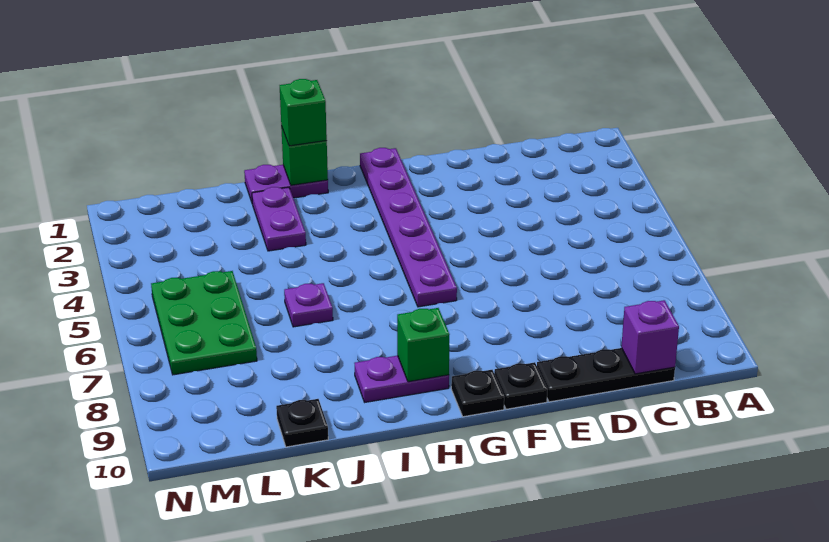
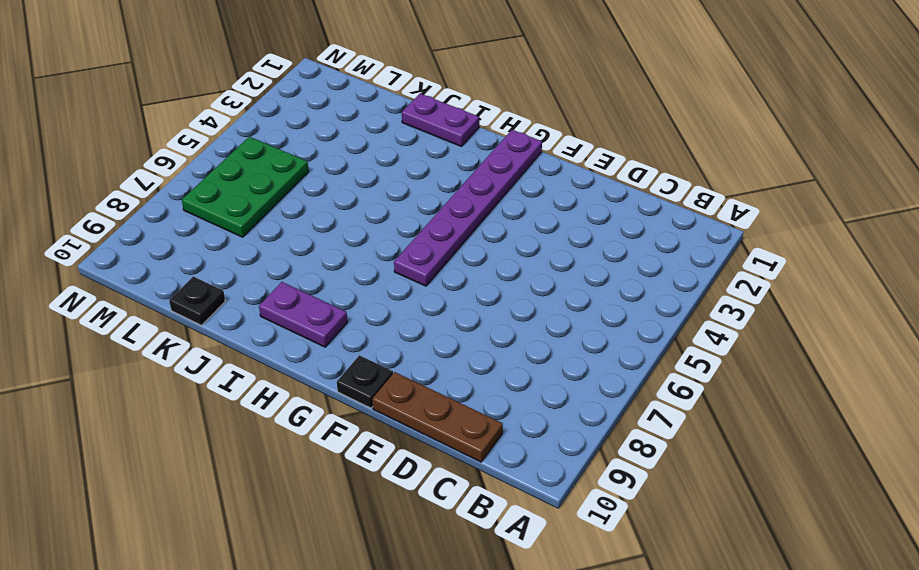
brown 1x3 plate [372,372,503,462] -> black 1x3 plate [537,348,675,402]
none -> black 1x1 plate [451,370,504,417]
none -> purple 1x2 plate [252,187,306,251]
none -> purple 1x1 plate [284,283,333,327]

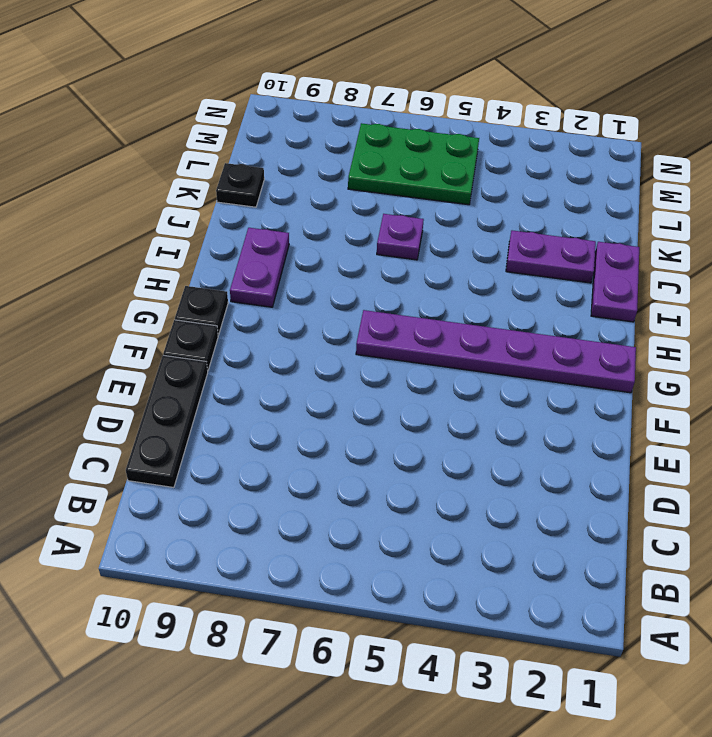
none -> purple 1x1 brick [621,300,679,374]
none -> green 1x1 brick [397,308,450,382]
none -> green 1x1 brick [281,126,328,185]

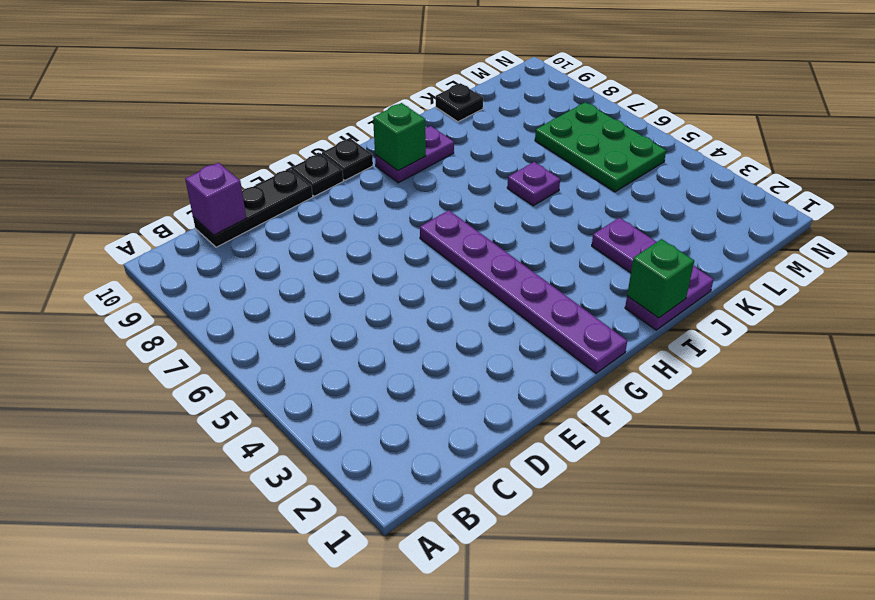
none -> green 1x1 brick [280,79,327,146]

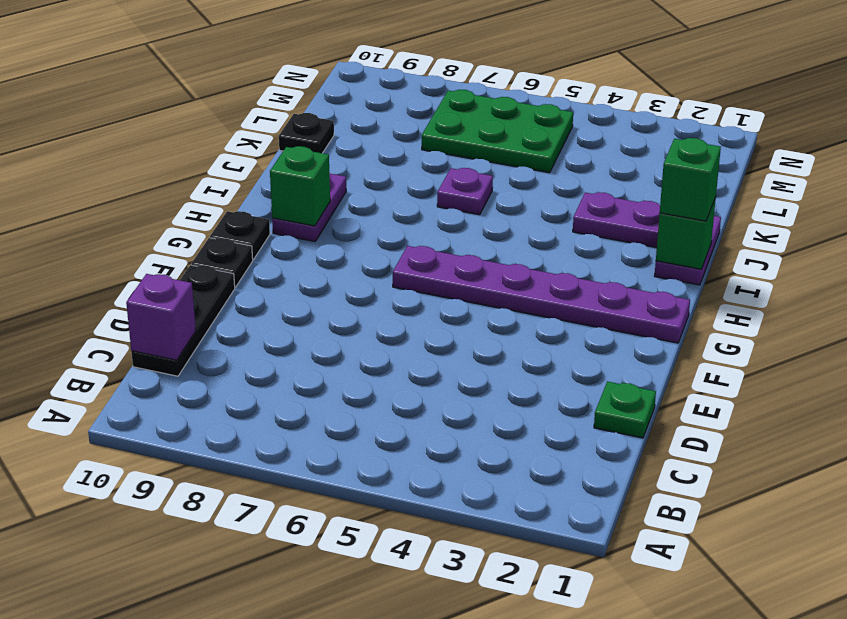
green 1x1 plate [594,381,656,438] -> none

